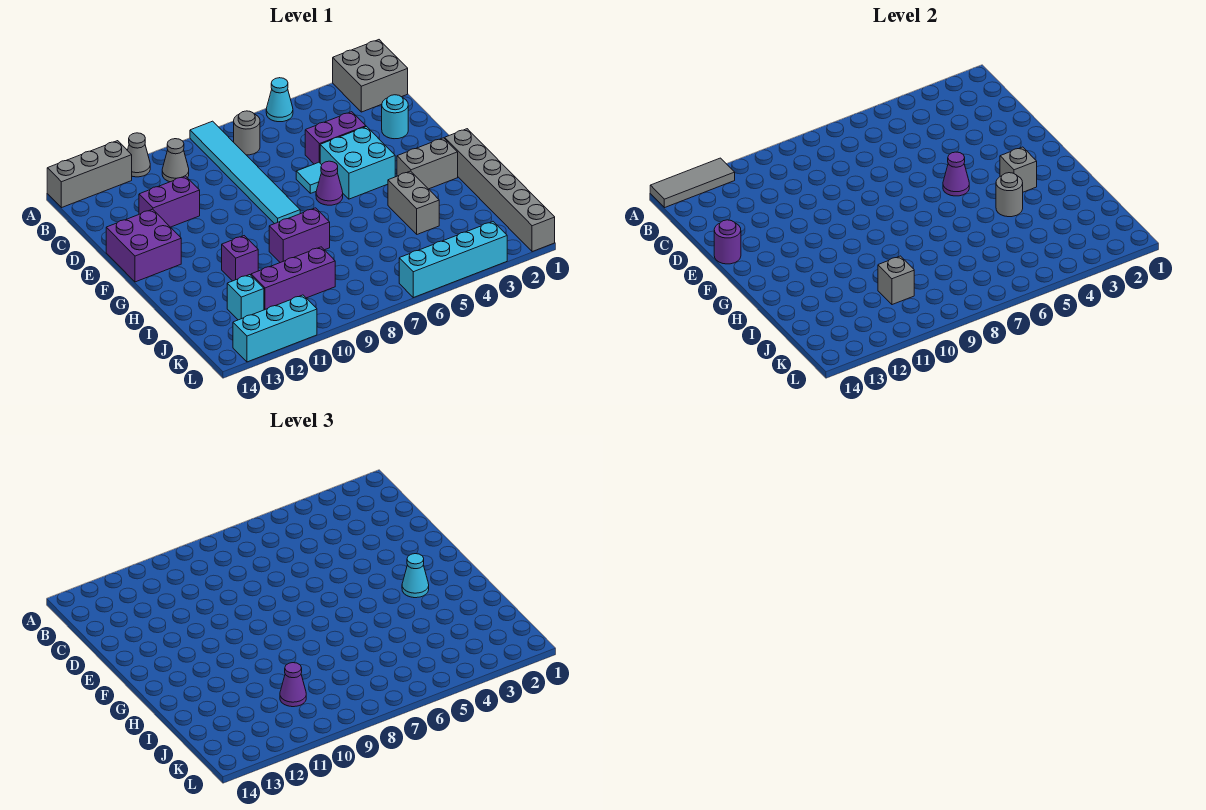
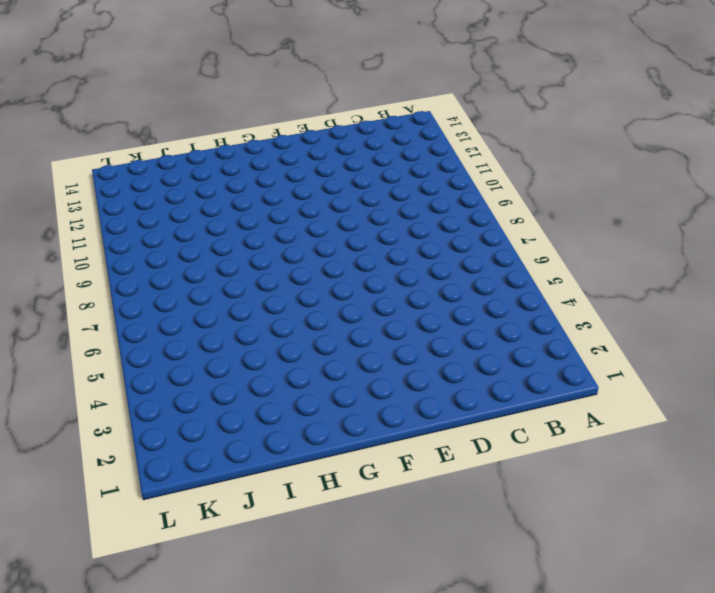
none -> grey 2x2 brick [333,40,408,112]
none -> cyan 1x1 cone [266,78,293,122]
none -> cyan 1x6 tile [190,121,300,224]
none -> grey 1x1 cone [127,133,150,177]

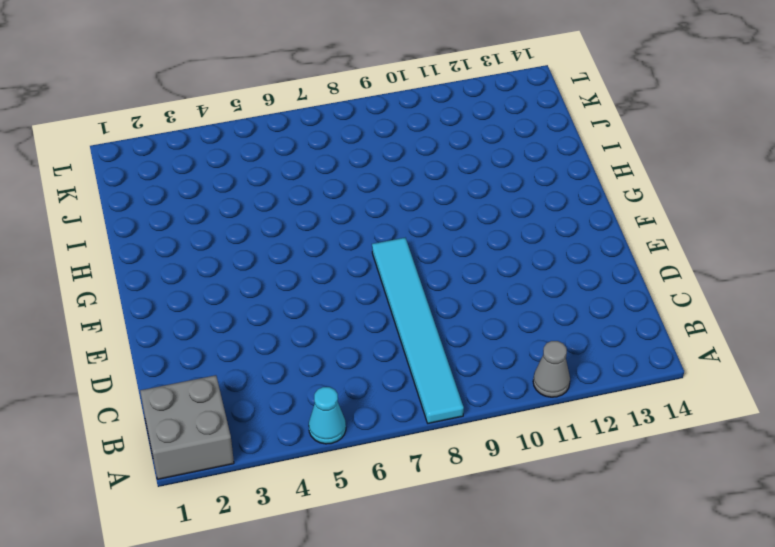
none -> grey 1x3 brick [47,141,132,208]
none -> grey 1x1 round brick [234,111,260,155]
none -> grey 1x1 cone [162,139,189,182]
none -> cyan 1x1 round brick [382,95,408,139]

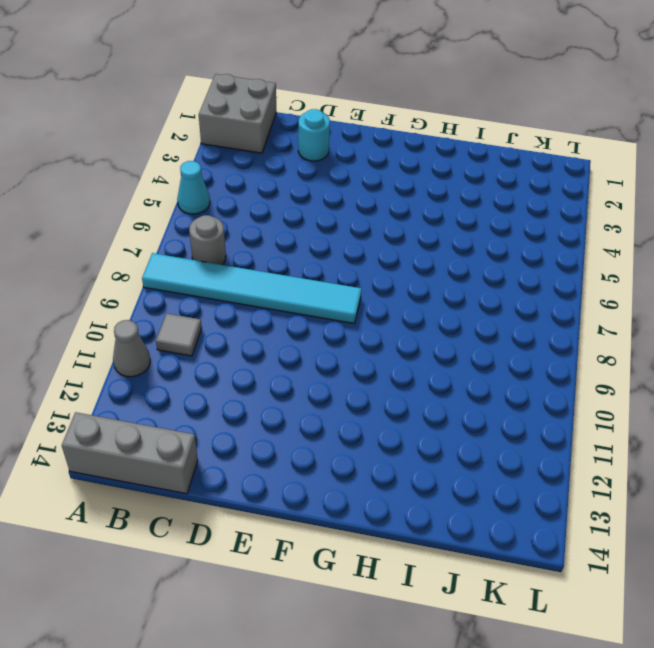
grey 1x3 brick [62,412,198,494] -> grey 1x3 brick turned to [47,141,132,208]
grey 1x1 tile [156,313,202,356] -> grey 1x1 cone [162,139,189,182]
none -> purple 1x2 brick [305,112,366,164]
none -> purple 1x2 brick [139,176,200,227]
none -> cyan 2x2 brick [320,127,395,199]
none -> cyan 1x1 tile [296,162,322,193]

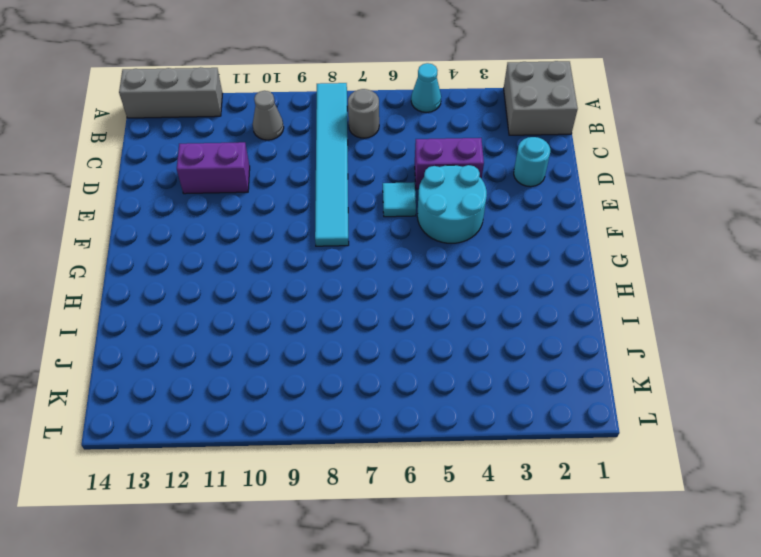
cyan 2x2 round brick [417,165,487,243] -> cyan 2x2 brick [320,127,395,199]
none -> grey 1x1 cone [127,133,150,177]
none -> purple 2x2 brick [106,209,181,282]
none -> purple 1x1 cone [316,161,343,205]
none -> grey 1x6 brick [445,129,555,252]

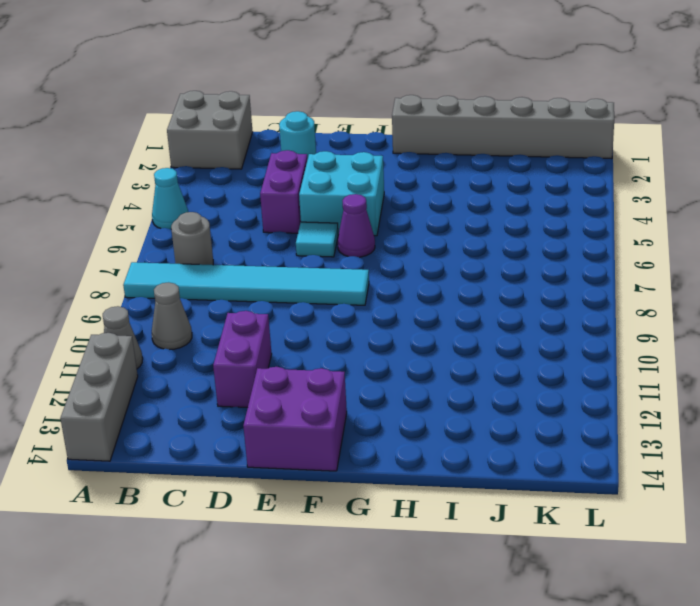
none -> grey 1x2 brick [397,138,458,189]
none -> grey 1x2 brick [388,171,439,234]
none -> purple 1x2 brick [269,208,330,263]
none -> purple 1x1 brick [222,236,258,281]

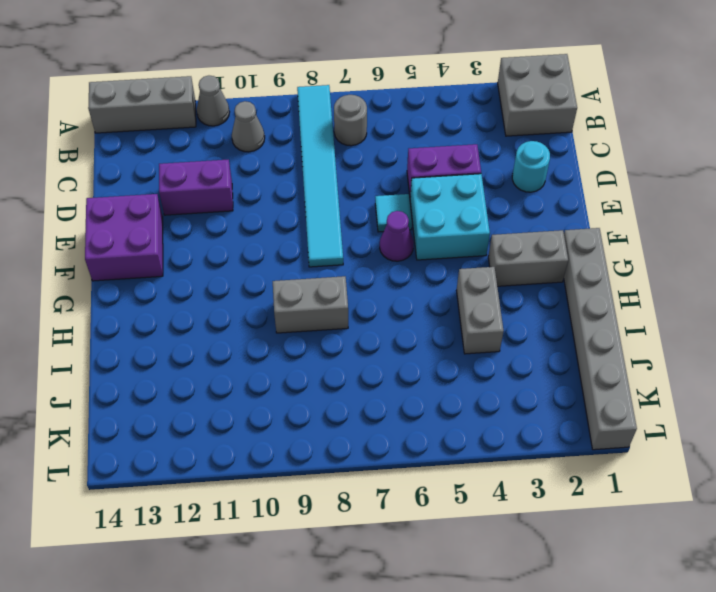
grey 1x2 brick [273,276,348,333] -> purple 1x2 brick [269,208,330,263]
none -> cyan 1x1 cone [266,78,293,122]
none -> purple 1x1 brick [222,236,258,281]
none -> purple 1x3 brick [251,247,335,310]
none -> cyan 1x1 brick [227,275,264,320]

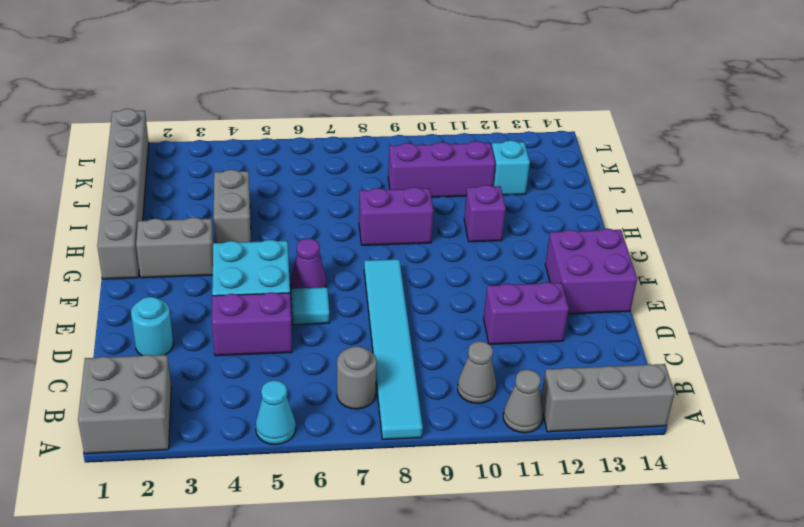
none -> cyan 1x4 brick [399,222,507,298]
none -> cyan 1x3 brick [233,295,317,362]
none -> grey 1x3 tile [650,158,735,208]
none -> purple 1x1 round brick [714,220,741,264]

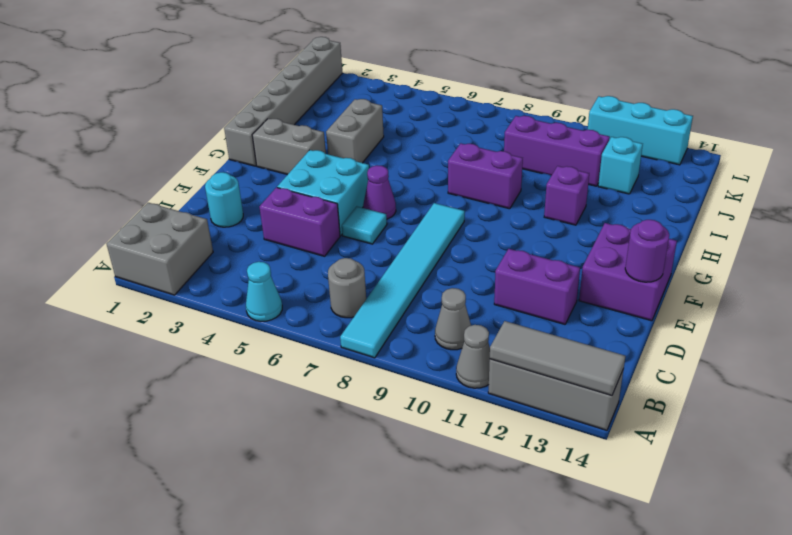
none -> cyan 1x4 brick [399,222,507,298]
none -> purple 1x1 cone [943,152,969,196]
none -> grey 1x1 brick [1000,147,1037,192]
none -> grey 1x1 round brick [996,173,1023,217]

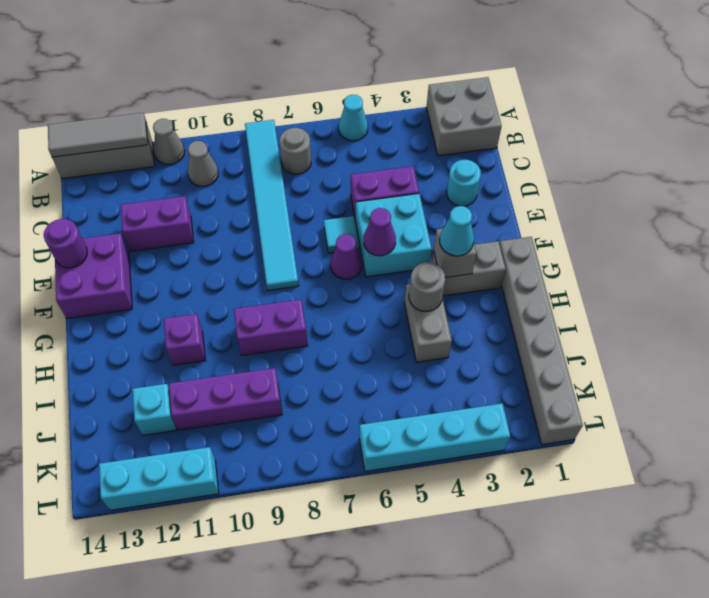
none -> grey 1x1 brick [878,256,914,305]
none -> purple 1x1 cone [280,663,306,707]

